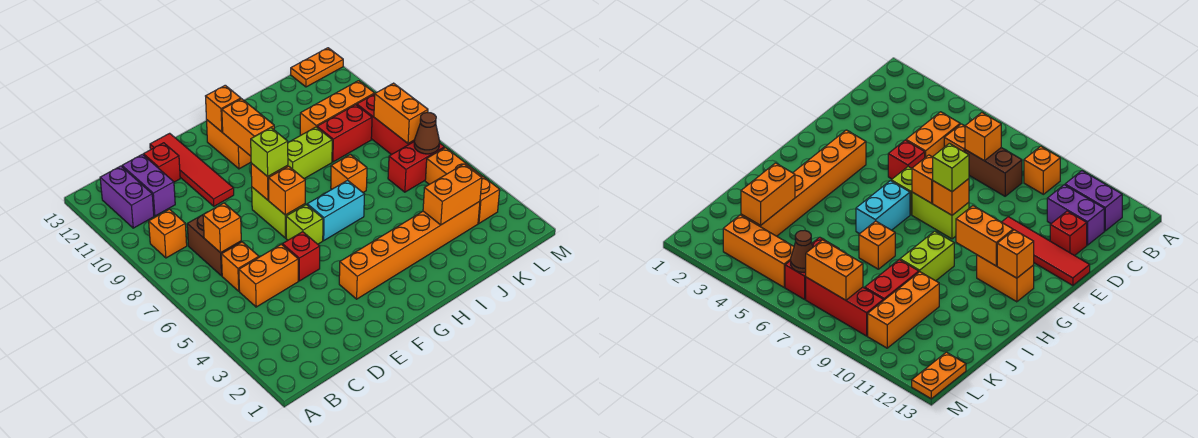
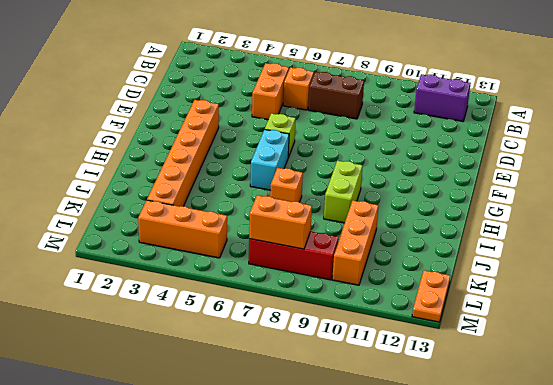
none -> orange 1x1 brick [149,209,187,258]
none -> purple 1x2 brick [122,154,175,216]
none -> red 1x1 brick [143,143,180,182]
none -> red 1x1 brick [282,232,320,281]

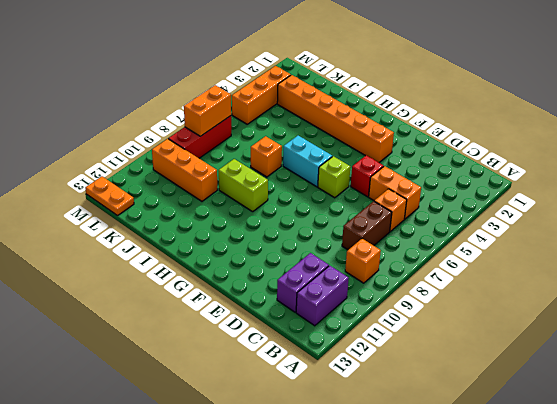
none -> red 1x1 brick [143,143,180,182]
none -> red 1x4 tile [150,133,234,206]
none -> lime 1x2 brick [252,187,306,238]
none -> orange 1x2 brick [207,120,251,169]

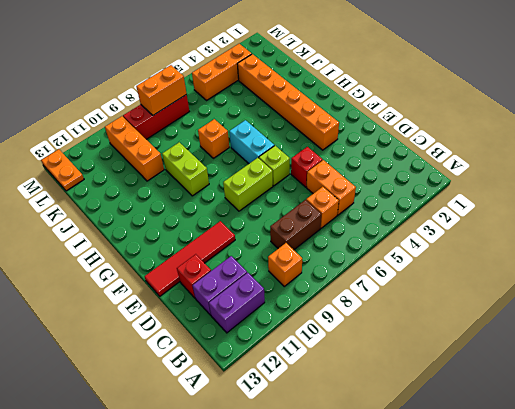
none -> orange 1x2 brick [207,120,251,169]
none -> red 1x2 brick [317,105,372,162]
none -> red 1x2 brick [388,142,445,192]
none -> orange 1x1 brick [203,203,241,253]

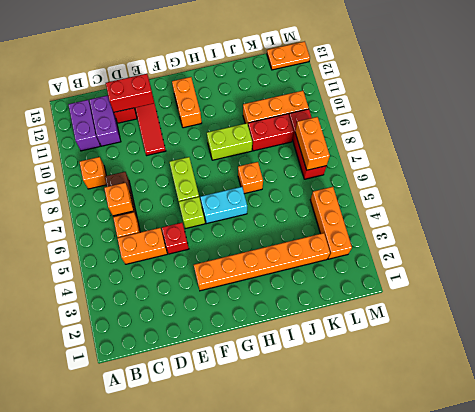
red 1x2 brick [106,74,154,112] -> red 1x2 brick moved to [388,142,445,192]
none -> orange 1x1 brick [268,166,305,215]
none -> orange 1x1 brick [251,163,288,200]
none -> orange 1x2 brick [222,99,274,156]
none -> orange 1x1 brick [206,85,241,132]

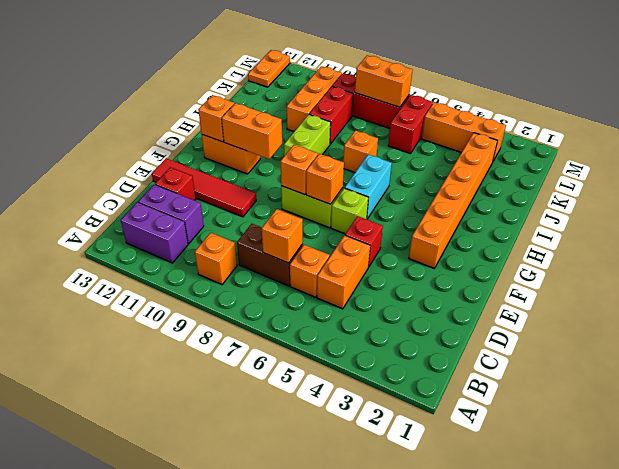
none -> orange 1x2 brick [423,164,482,225]
none -> brown 1x1 cone [414,113,440,154]
none -> lime 1x1 brick [251,128,288,177]

